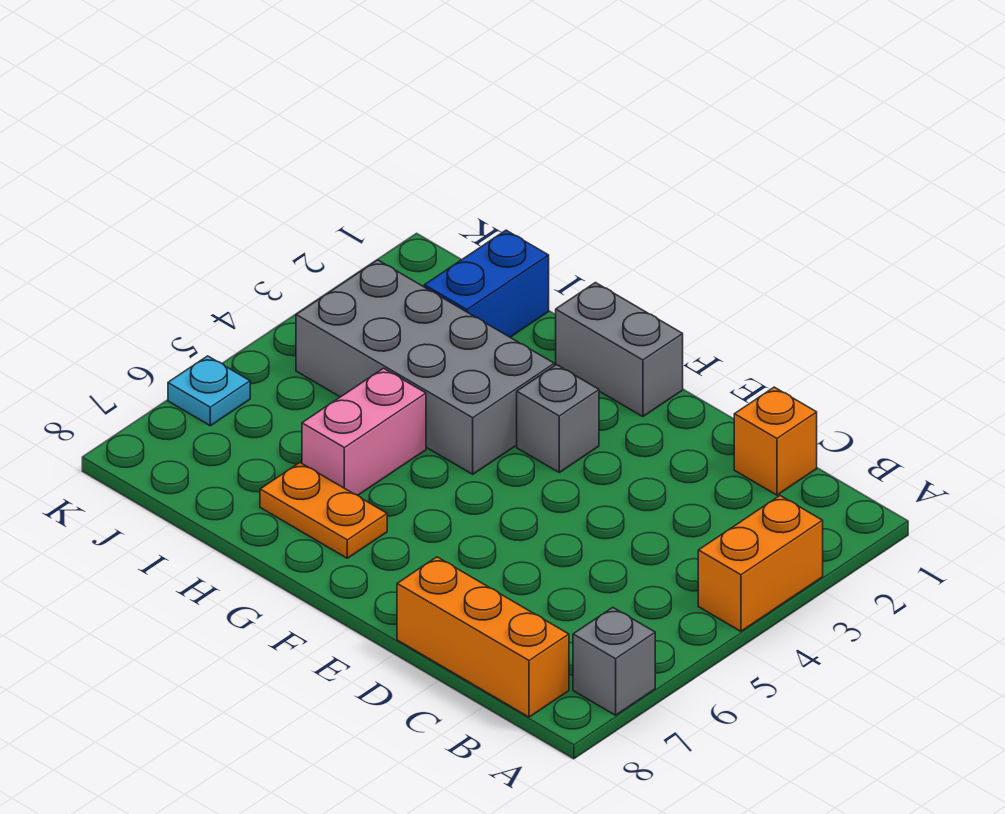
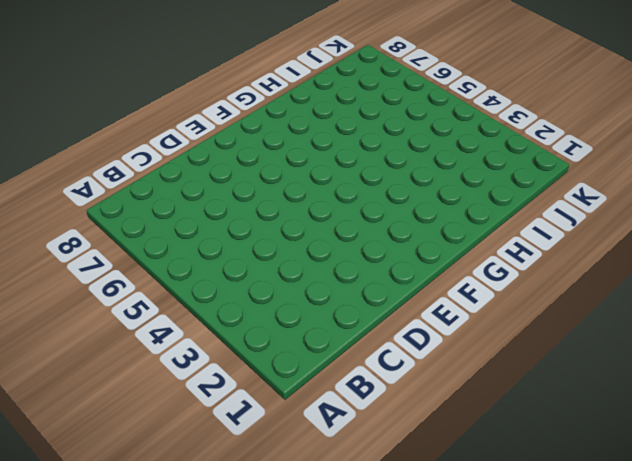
none -> orange 1x2 brick [698,496,823,631]
none -> grey 1x1 brick [573,608,655,715]

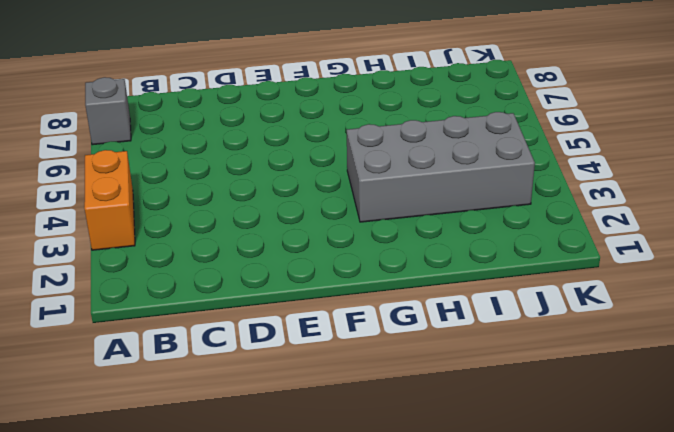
none -> orange 1x3 brick [397,557,569,717]
none -> orange 1x1 brick [734,387,817,495]

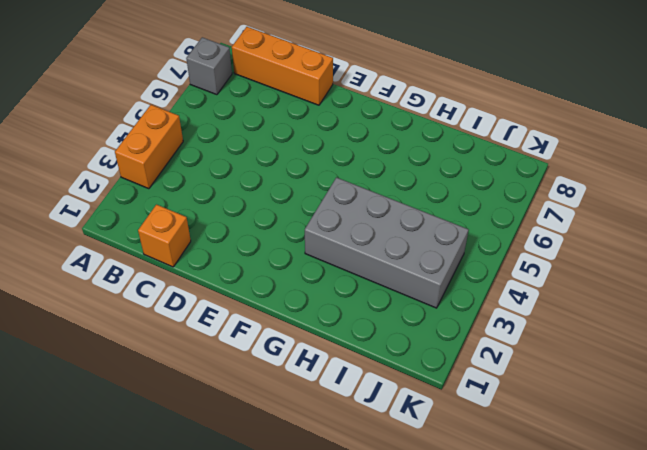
none -> grey 1x2 brick [556,283,683,417]
none -> grey 1x1 brick [517,365,599,472]

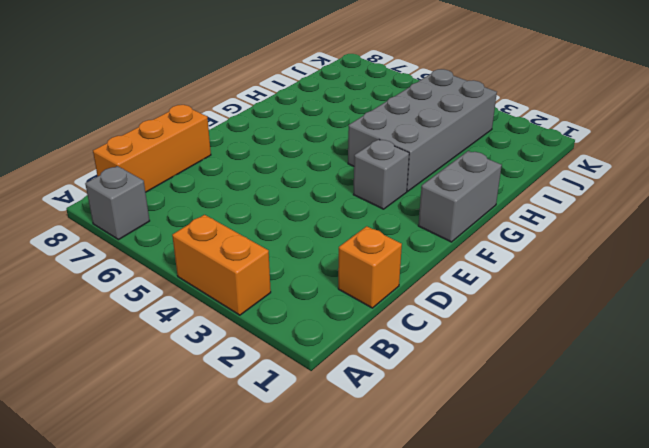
none -> orange 1x2 plate [260,463,387,558]
none -> pink 1x2 brick [302,368,426,495]

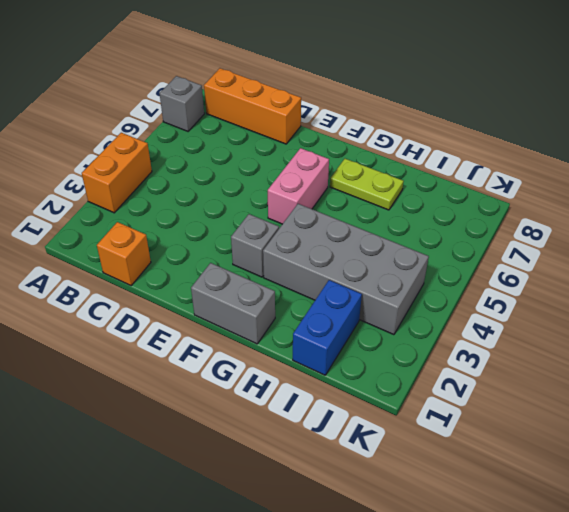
pink 1x2 brick [268,148,329,224] -> pink 1x2 brick moved to [302,368,426,495]
lime 1x2 plate [330,159,404,210] -> orange 1x2 plate [260,463,387,558]
none -> cyan 1x1 plate [168,356,250,426]

